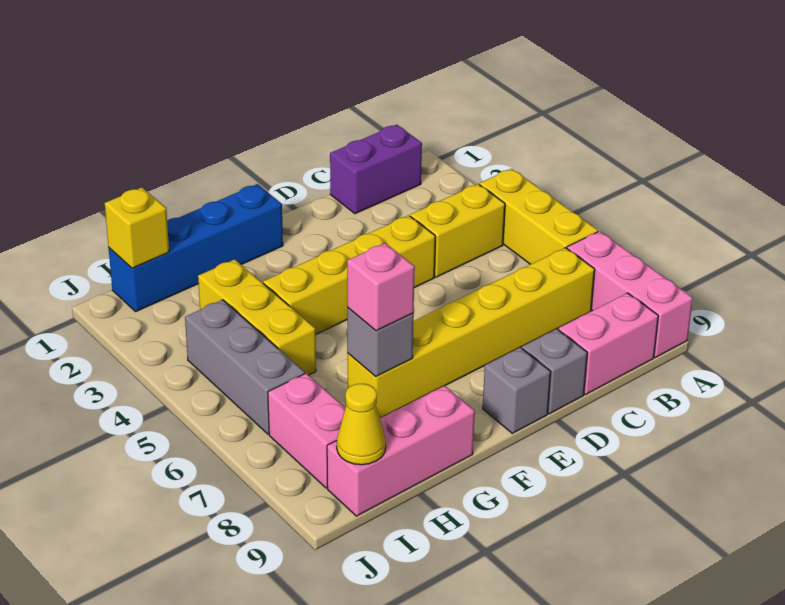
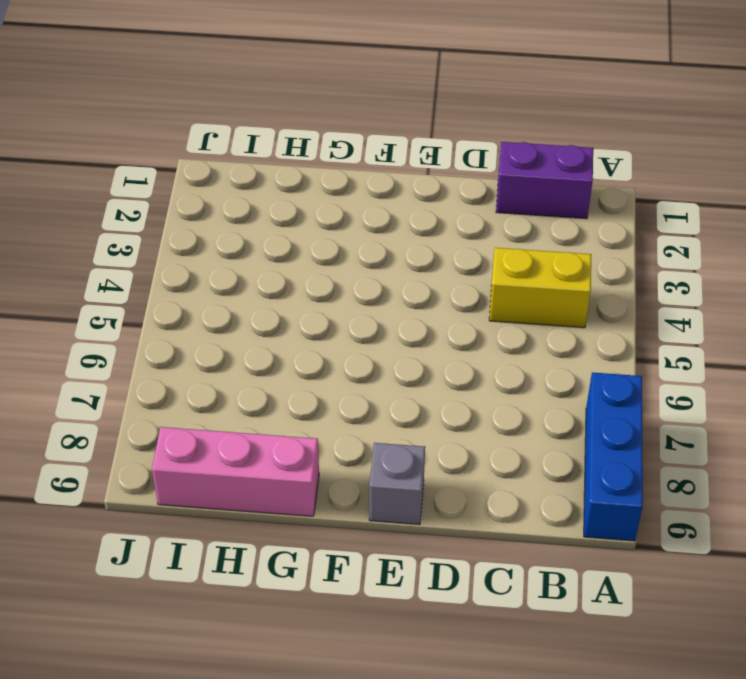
blue 1x3 brick [584,372,643,541] -> pink 1x3 brick [567,231,693,357]
none -> yellow 1x3 brick [480,169,598,264]
none -> yellow 1x6 brick [347,248,595,418]
none -> pink 1x2 brick [558,293,658,395]

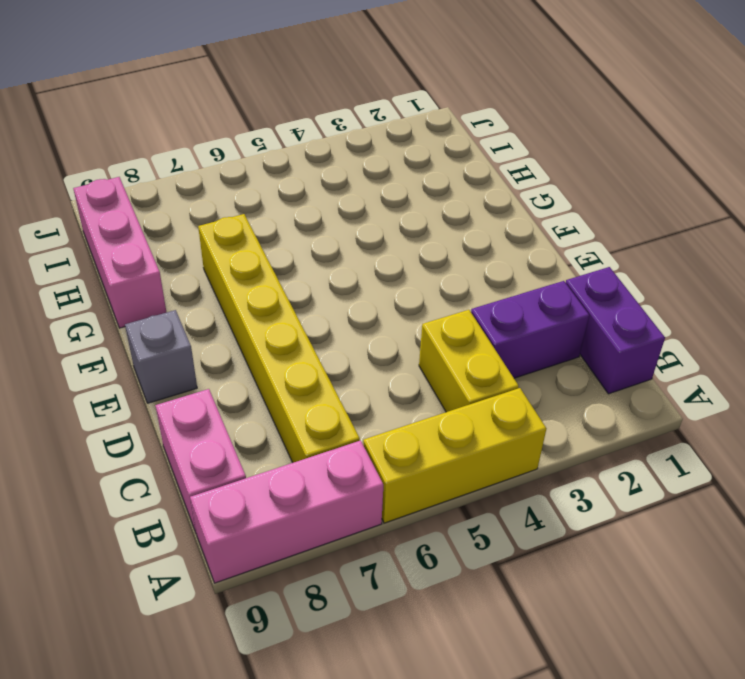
purple 1x2 brick [471,281,589,378] -> none
none -> yellow 1x4 brick [263,215,435,334]
none -> grey 1x1 brick [522,329,587,414]
none -> blue 1x4 brick [109,184,283,311]

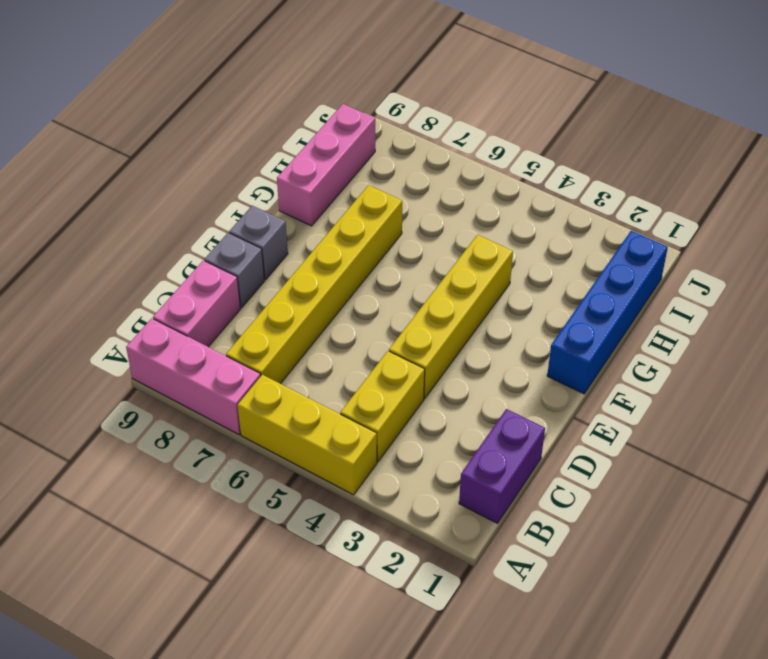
none -> yellow 1x3 brick [198,259,316,375]
none -> grey 1x3 brick [185,300,305,434]
none -> pink 1x2 brick [268,373,345,488]

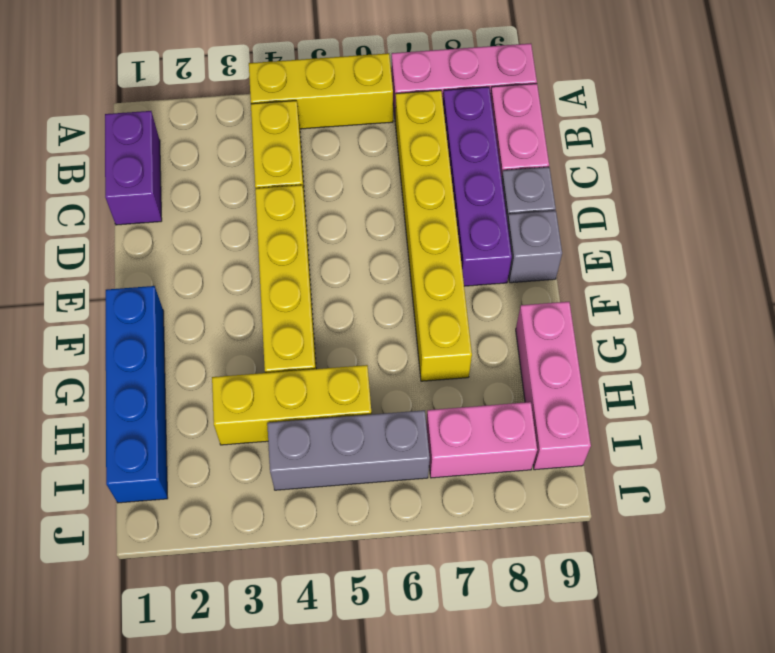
purple 1x4 brick [443,87,512,286] -> none
none -> grey 1x1 brick [347,307,414,377]
none -> yellow 1x1 brick [105,188,169,268]
none -> yellow 1x1 cone [337,384,386,465]

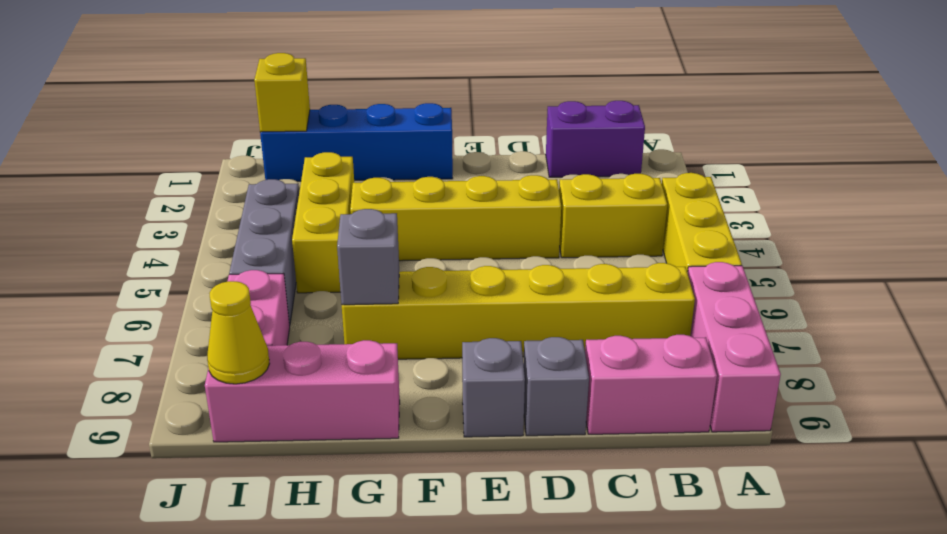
none -> pink 1x1 brick [347,243,415,331]

